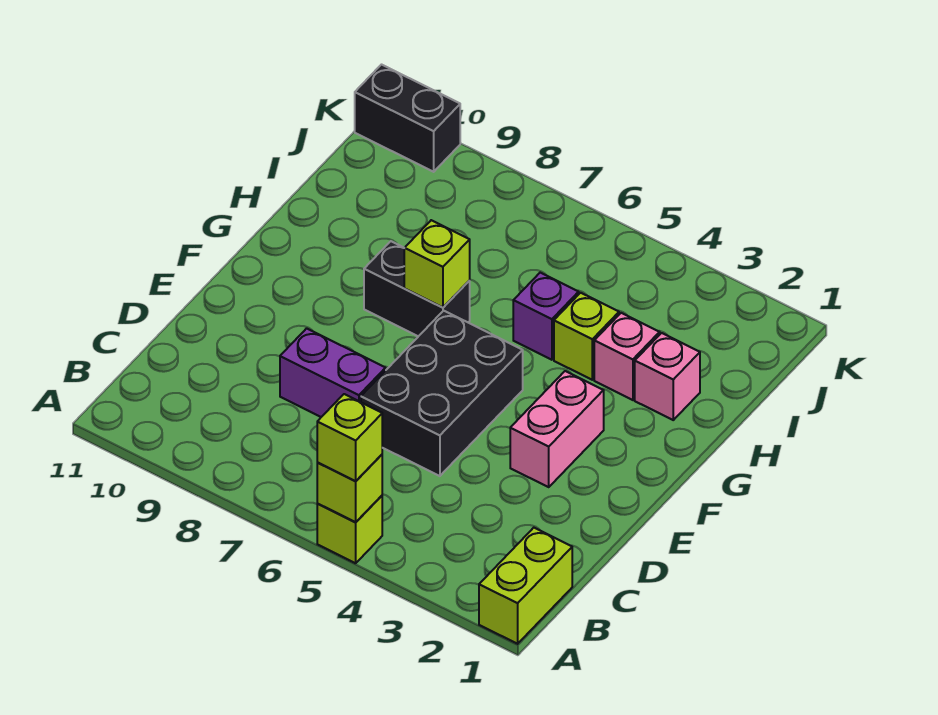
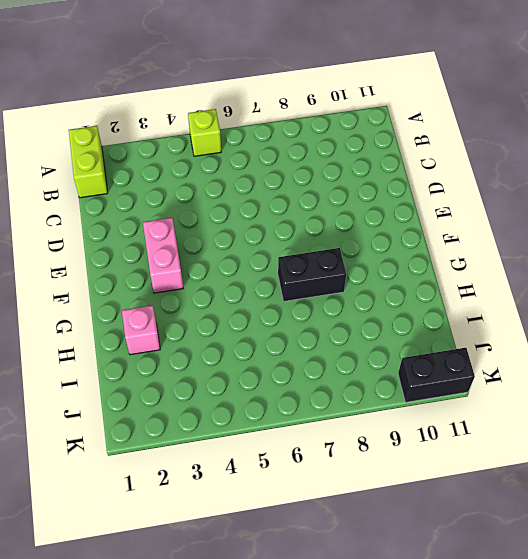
none -> black 2x3 brick [361,311,523,476]
none -> purple 1x2 brick [280,328,386,417]
none -> pink 1x1 brick [594,313,660,400]

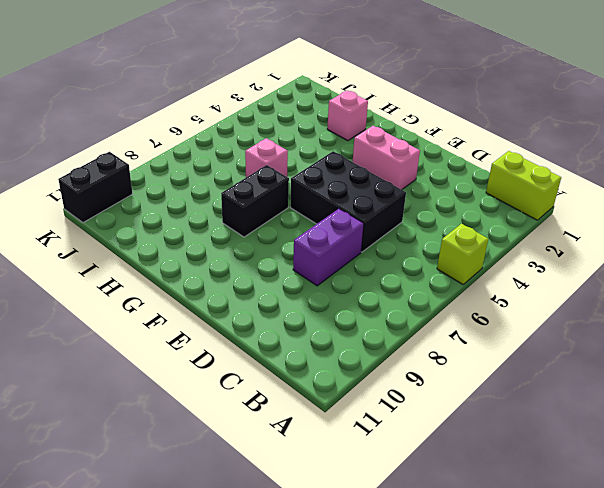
pink 1x1 brick [245,138,288,177] -> pink 1x1 brick moved to [594,313,660,400]
none -> lime 1x1 brick [554,293,619,380]
none -> purple 1x1 brick [513,273,579,360]
none -> lime 1x1 brick [317,455,382,522]

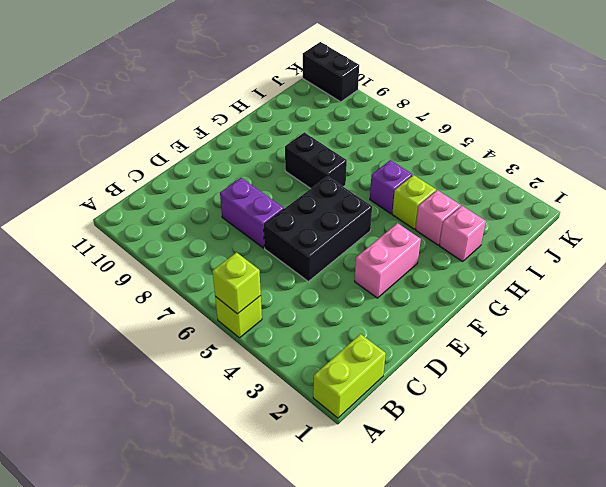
none -> lime 1x1 brick [404,220,470,308]
none -> lime 1x1 brick [317,394,382,481]

